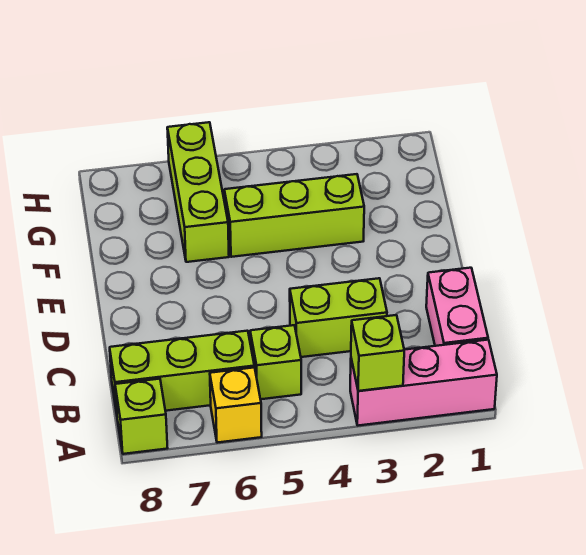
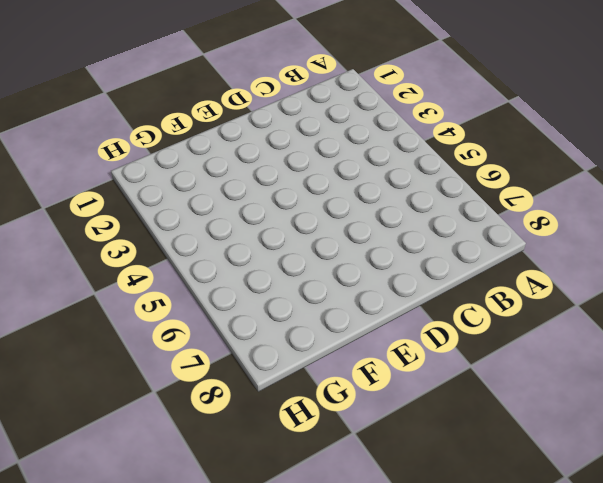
none -> pink 1x3 brick [350,340,497,426]
none -> yellow 1x1 brick [210,367,262,443]

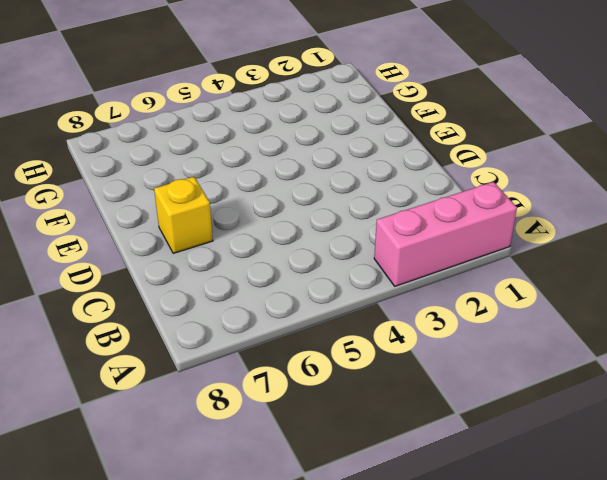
yellow 1x1 brick [154,177,213,253] -> yellow 1x1 brick moved to [210,367,262,443]
none -> lime 1x1 brick [115,379,167,454]
none -> pink 1x2 brick [426,268,488,346]

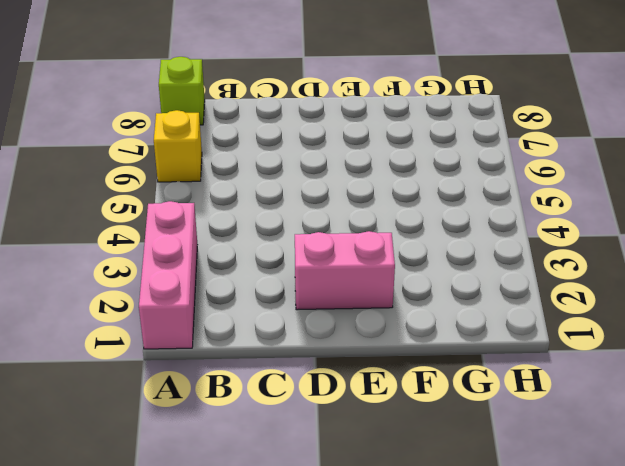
pink 1x2 brick [295,231,395,310] -> pink 1x2 brick moved to [426,268,488,346]
none -> lime 1x1 brick [250,325,301,399]
none -> lime 1x3 brick [110,331,254,413]

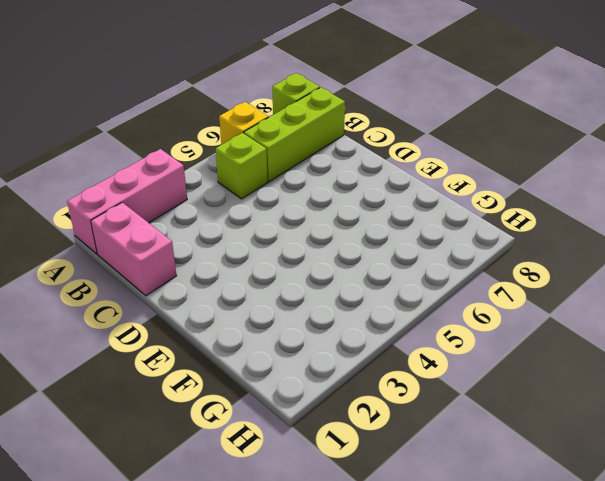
none -> lime 1x2 brick [290,278,387,357]
none -> lime 1x3 brick [224,174,364,257]

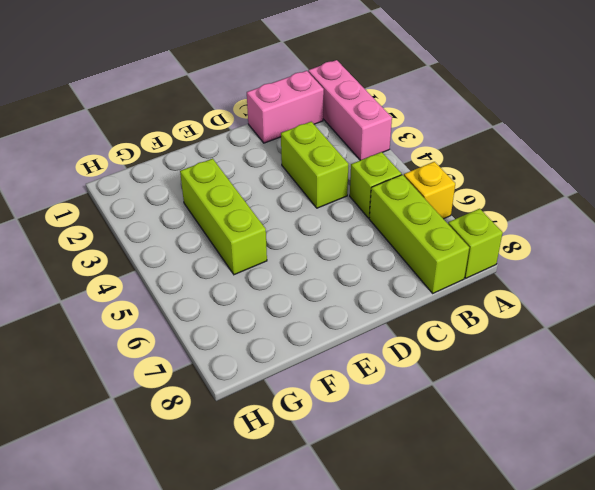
none -> lime 1x3 brick [167,122,229,262]
none -> lime 1x1 brick [351,315,404,391]

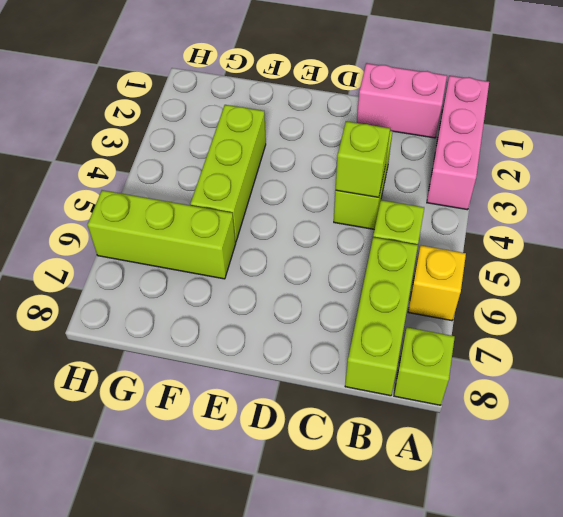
lime 1x1 brick [336,121,390,198] -> lime 1x1 brick moved to [351,315,404,391]

